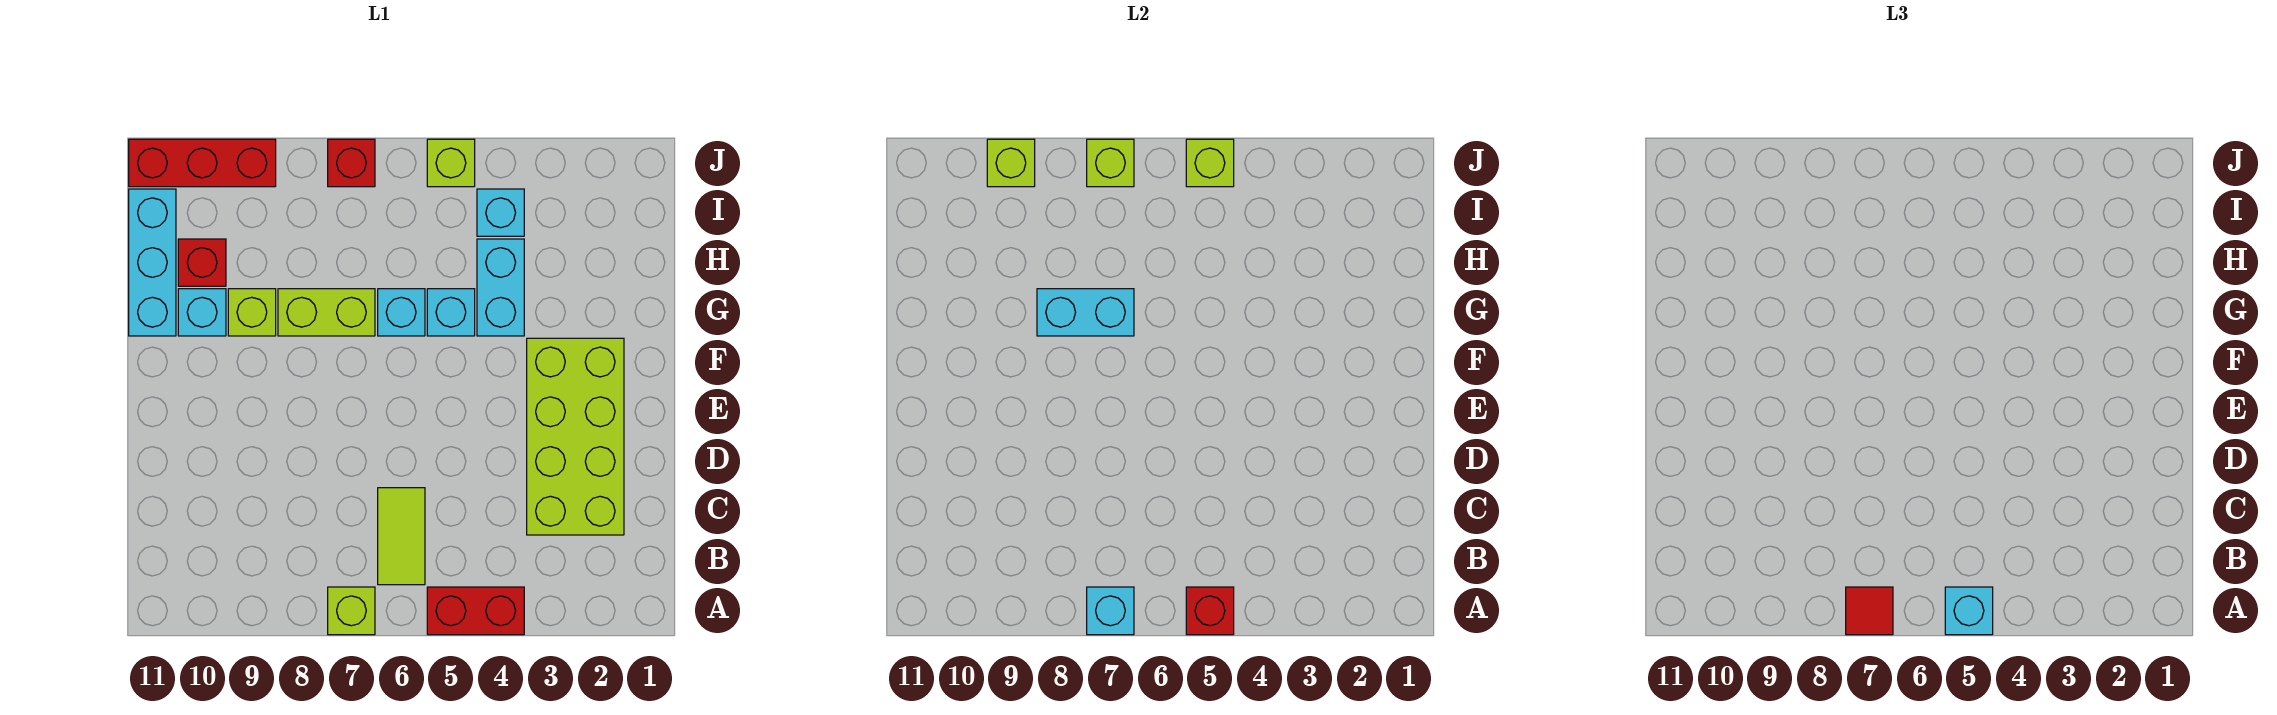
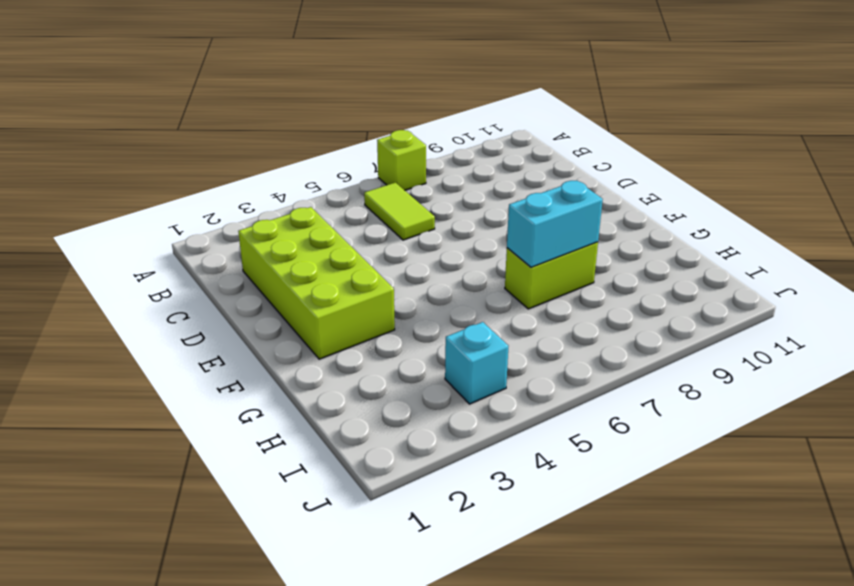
none -> red 1x2 brick [427,587,524,635]
none -> cyan 1x2 brick [477,239,524,336]
none -> cyan 1x1 brick [427,289,475,336]

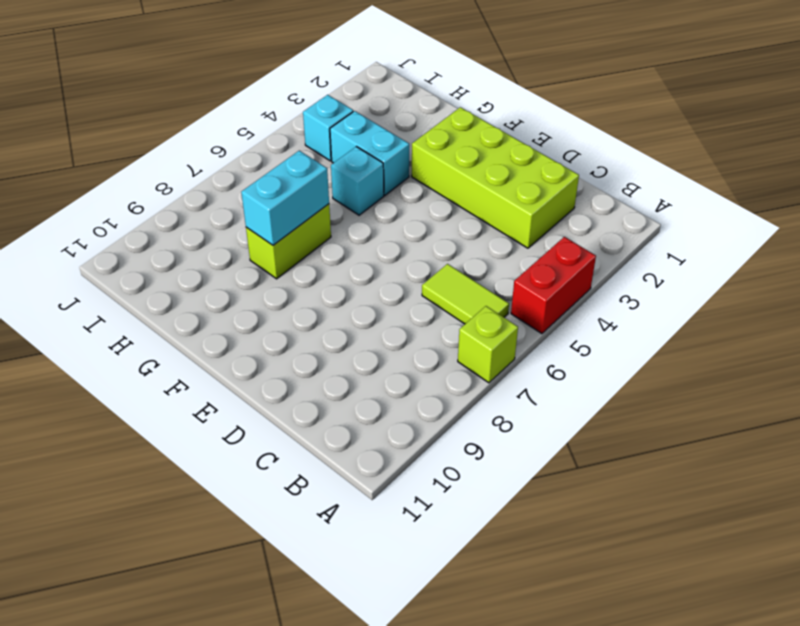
none -> cyan 1x1 brick [378,289,425,336]
none -> lime 1x1 brick [228,289,276,336]
none -> cyan 1x1 brick [178,289,226,336]

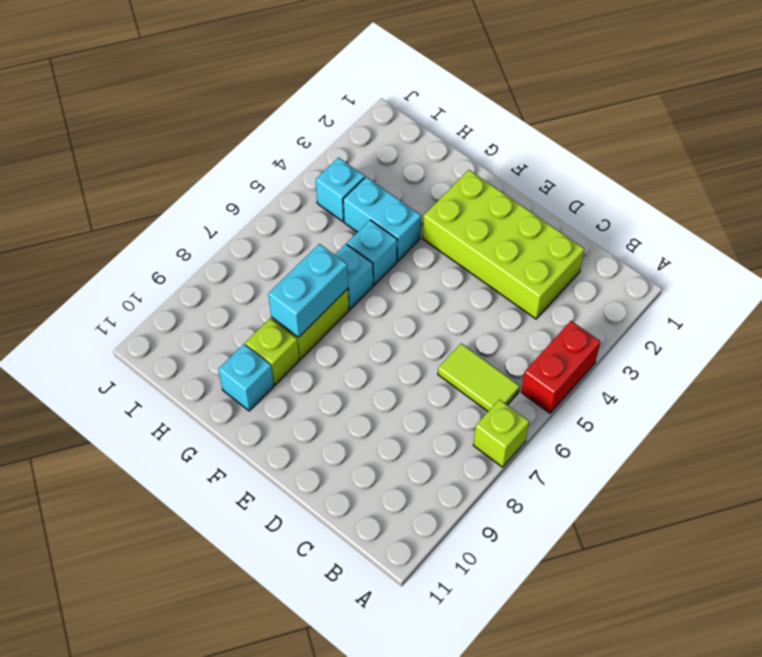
none -> cyan 1x3 brick [129,189,176,336]
none -> red 1x1 brick [178,239,226,286]
none -> lime 1x1 brick [427,139,475,187]

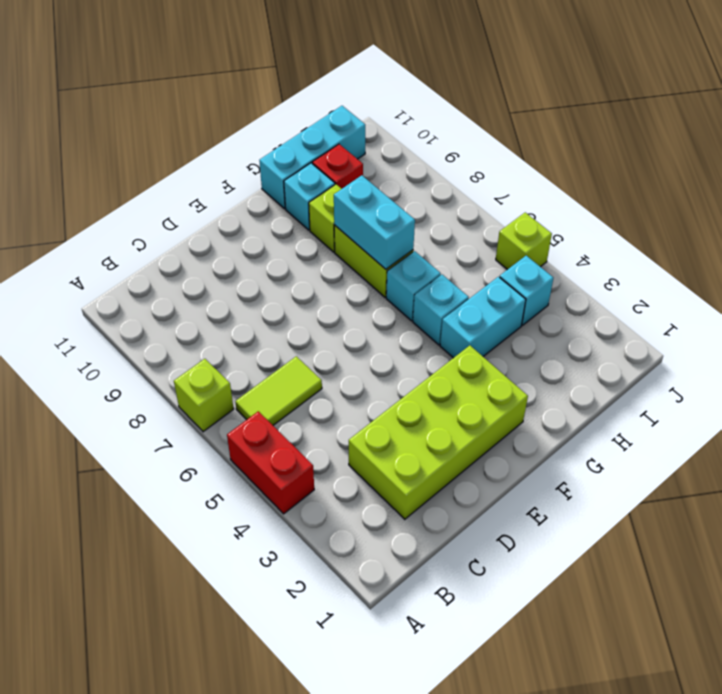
none -> red 1x1 brick [328,139,375,187]
none -> red 1x3 brick [129,139,276,187]
none -> red 1x1 brick [1186,587,1234,635]

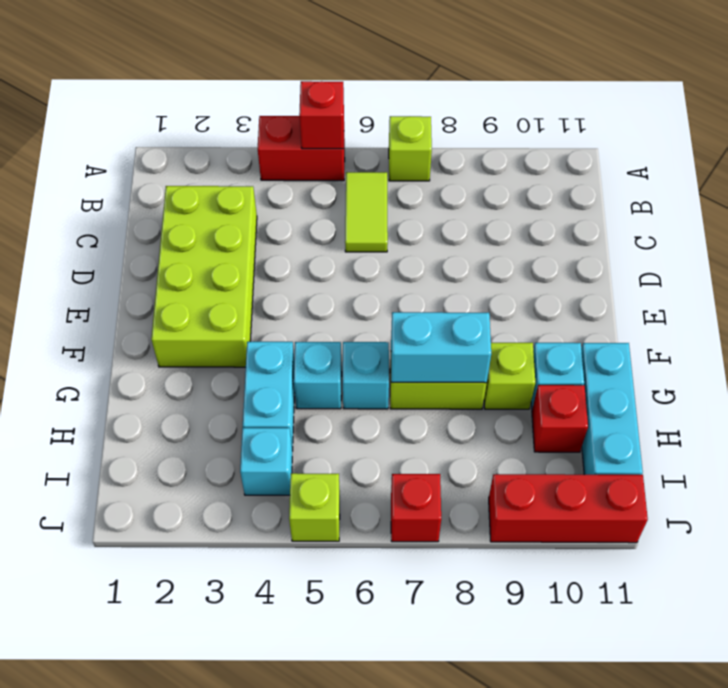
none -> cyan 1x1 brick [1087,587,1134,635]
none -> lime 1x1 brick [1186,139,1234,187]
none -> lime 1x1 brick [1087,139,1134,187]

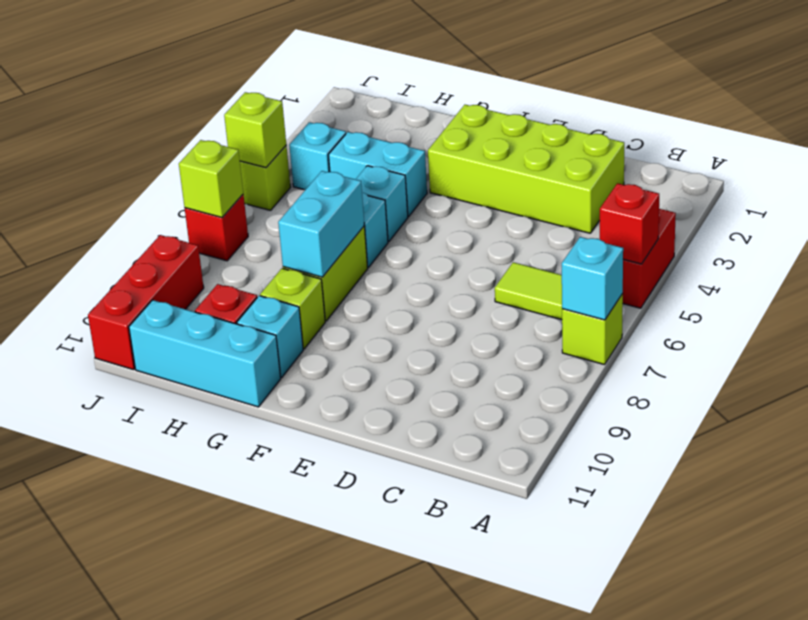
none -> lime 1x1 brick [987,139,1035,187]
none -> cyan 1x1 brick [1945,587,1993,635]
none -> red 1x1 tile [1846,587,1893,635]

